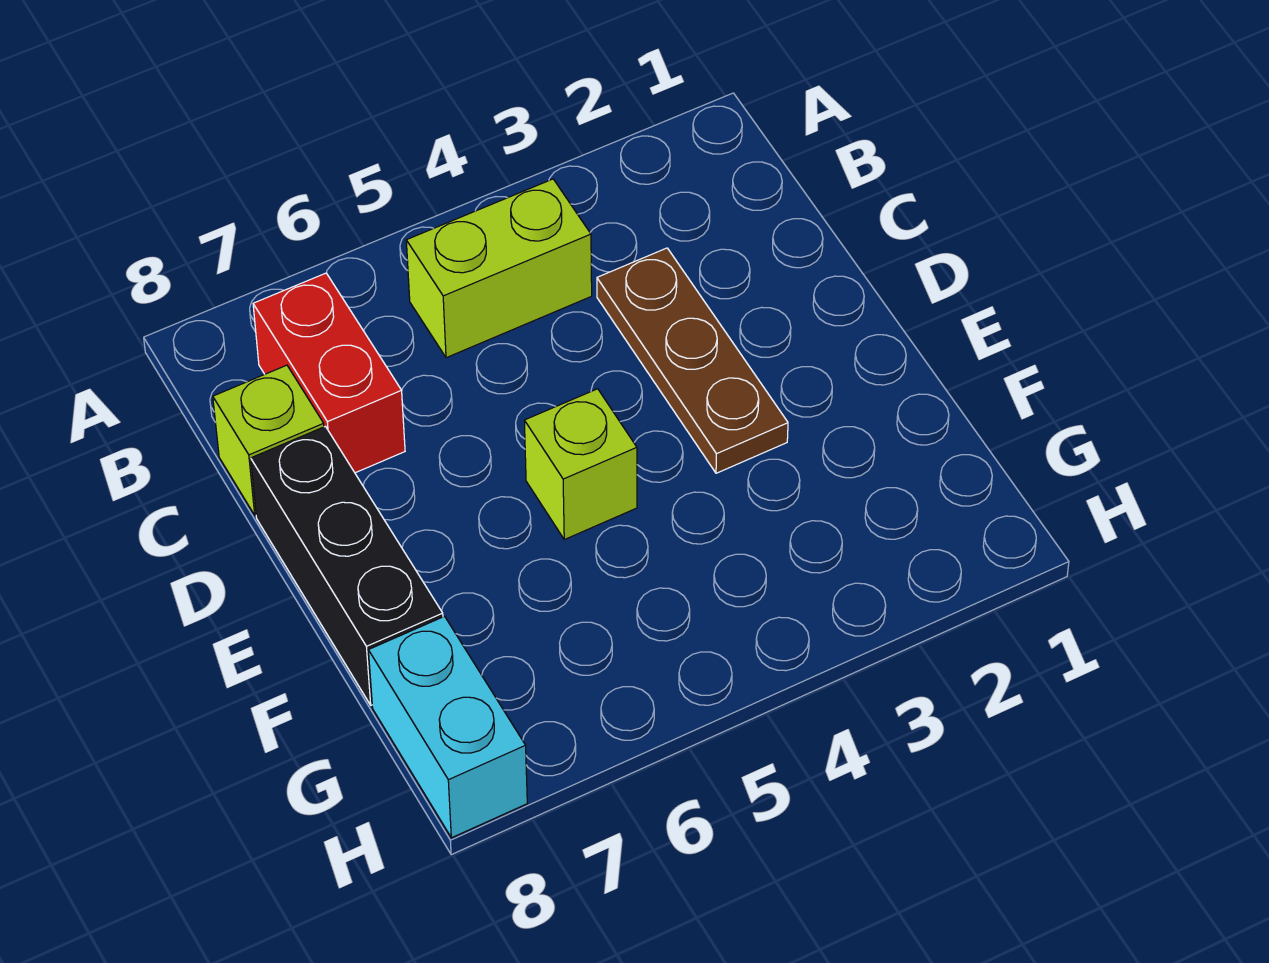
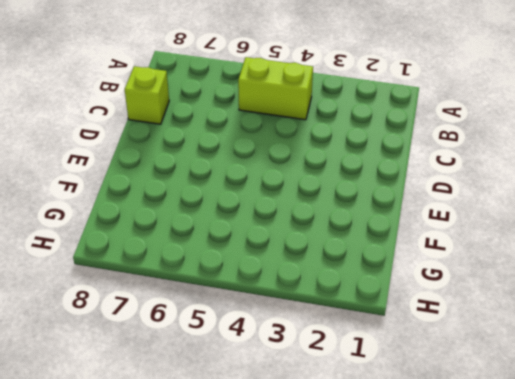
none -> red 1x2 brick [253,273,405,473]
none -> brown 1x3 plate [597,248,788,473]

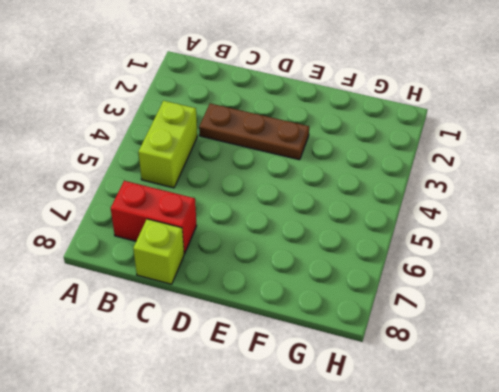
none -> black 1x3 brick [251,426,443,705]
none -> lime 1x1 brick [524,389,637,540]

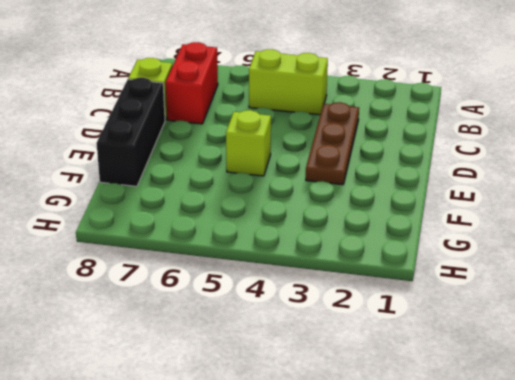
none -> cyan 1x2 brick [368,616,527,838]

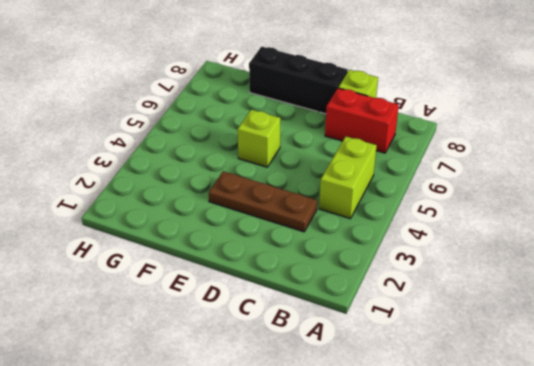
none -> cyan 1x2 brick [368,616,527,838]

